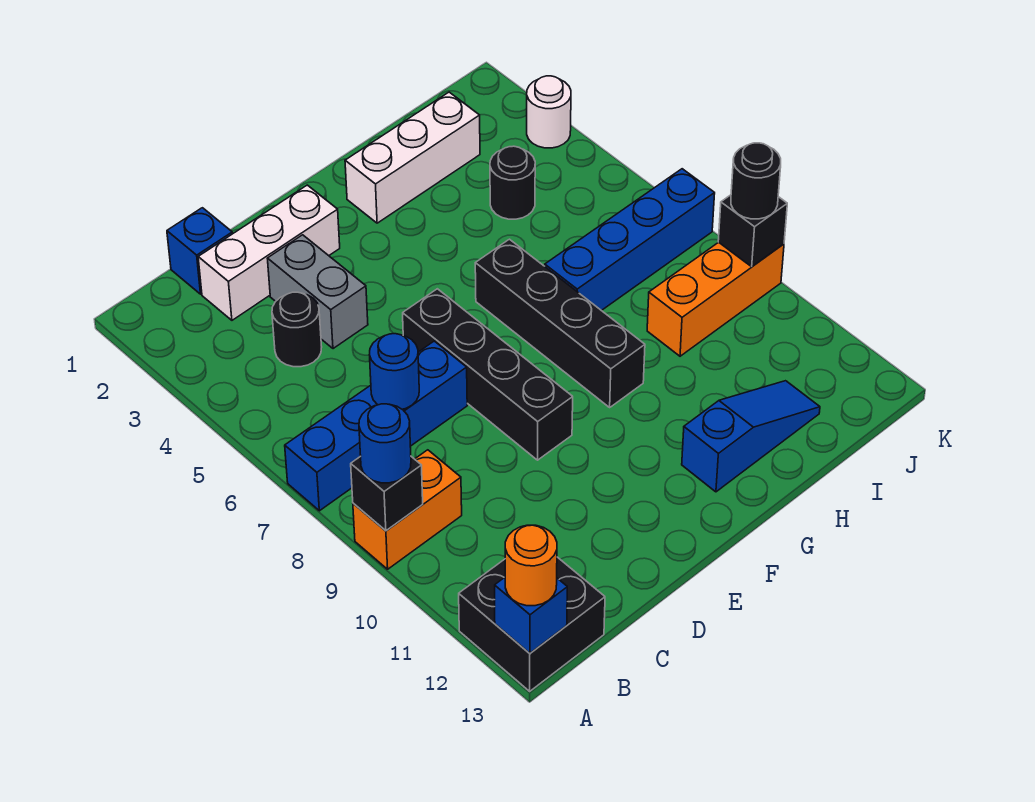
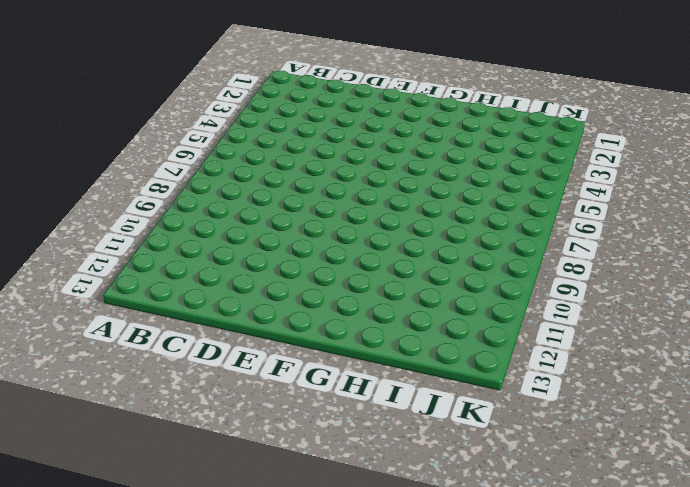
none -> blue 1x4 brick [285,341,467,511]
none -> orange 1x2 brick [353,450,462,569]
none -> black 2x2 brick [459,557,605,691]

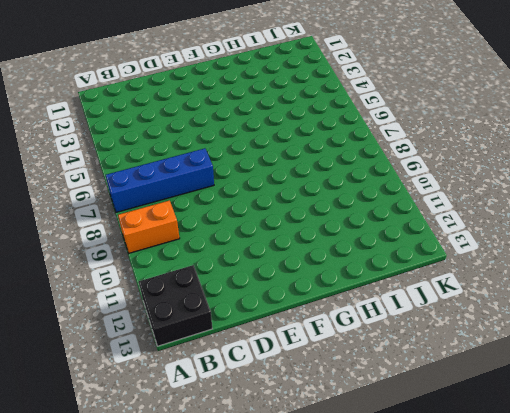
none -> blue 1x1 brick [167,208,232,294]
none -> white 1x3 brick [198,185,340,320]
none -> black 1x1 round brick [272,292,322,367]

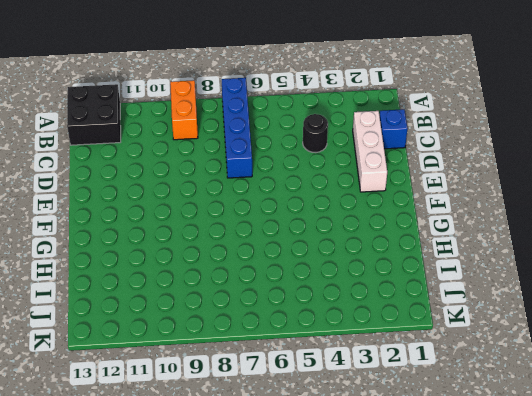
none -> grey 1x2 brick [267,235,368,349]
none -> black 1x4 brick [403,289,573,460]
none -> white 1x3 brick [345,92,480,223]

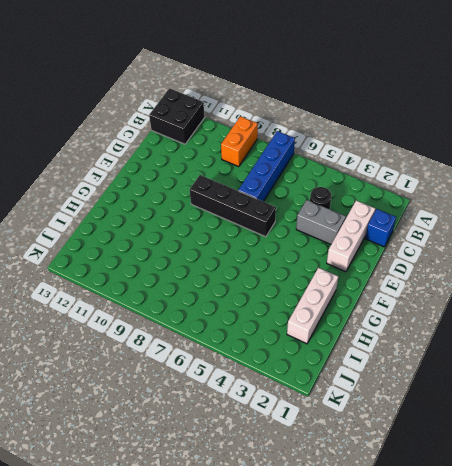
none -> black 1x4 brick [475,239,645,407]
none -> blue 1x3 slope [682,381,820,492]
none -> blue 1x4 brick [545,169,715,311]

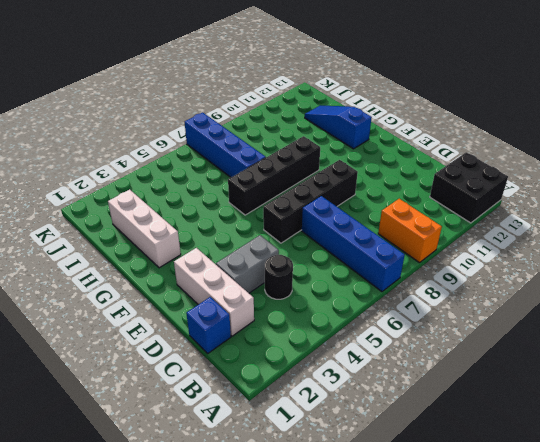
none -> black 1x1 round brick [490,146,535,219]
none -> orange 1x3 brick [647,242,784,356]
none -> white 1x1 round brick [527,76,571,148]

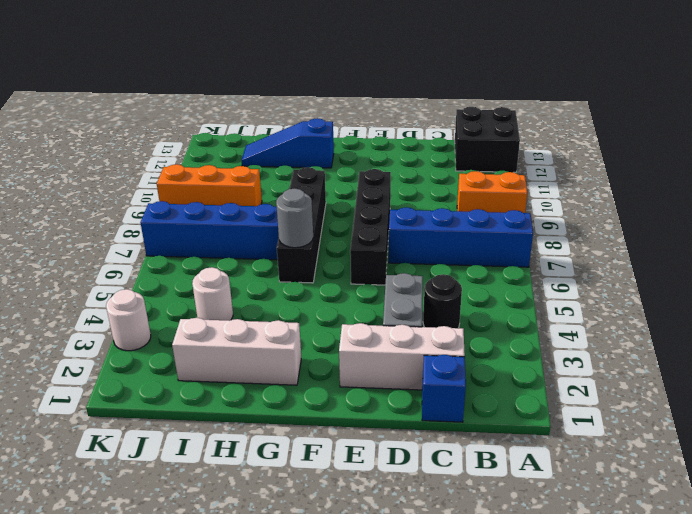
grey 1x1 round brick [276,189,313,248] -> none
white 1x1 round brick [192,267,233,321] -> black 1x1 round brick [490,146,535,219]
none -> black 1x1 brick [351,456,423,531]
none -> blue 1x1 brick [495,578,567,653]
none -> blue 1x1 round brick [369,334,419,409]

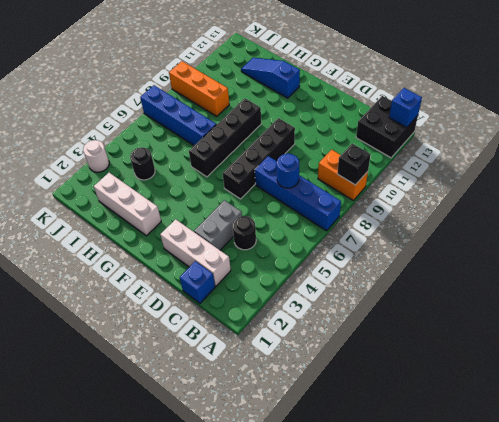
none -> black 1x1 brick [718,195,787,267]
none -> blue 1x1 round brick [359,404,411,483]
none -> orange 1x1 round brick [505,525,557,606]

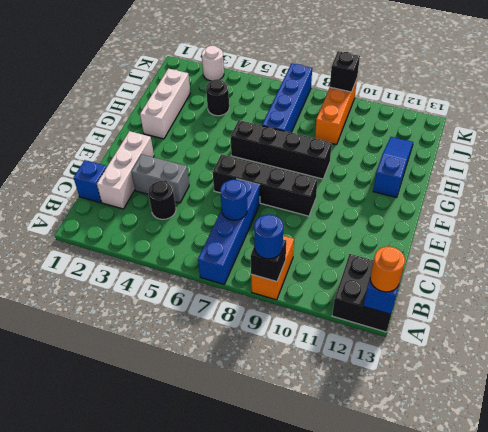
none -> black 1x1 round brick [731,143,781,219]

